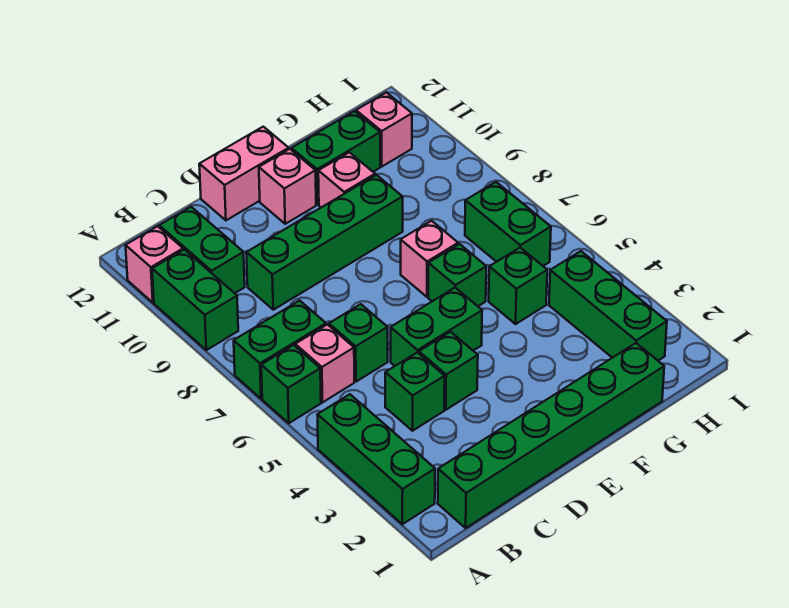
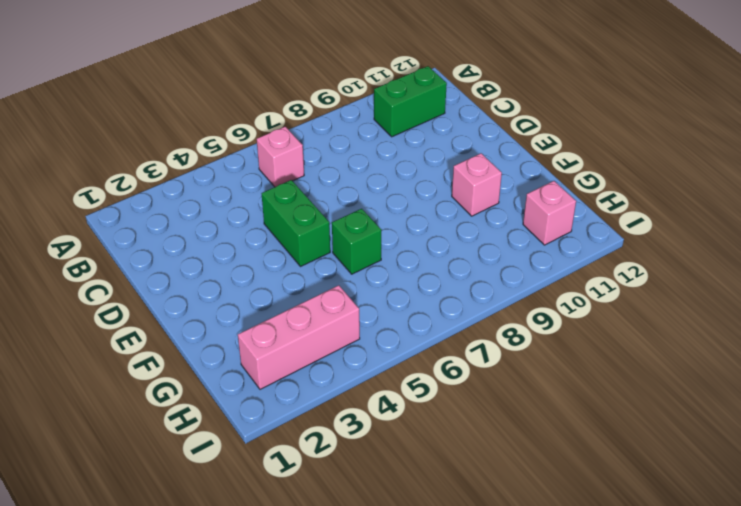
pink 1x3 brick [238,285,360,389] -> green 1x3 brick [549,251,667,361]
none -> green 1x3 brick [317,394,435,524]
none -> green 1x1 brick [261,345,321,423]
none -> green 1x2 brick [234,301,326,399]

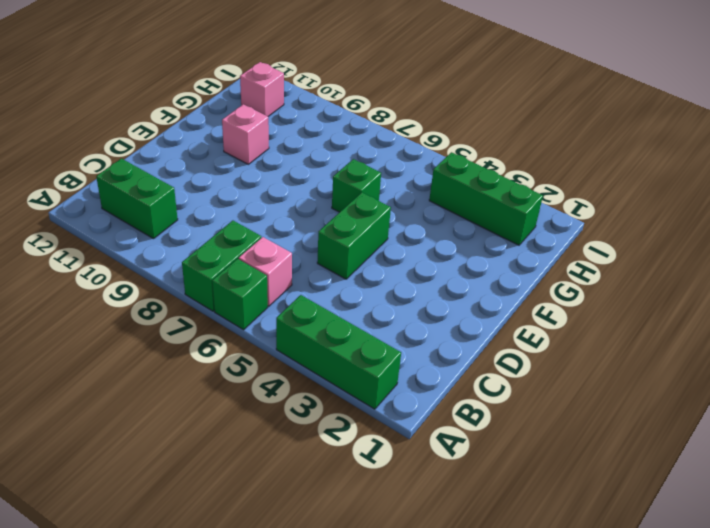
none -> green 1x2 brick [152,250,238,350]
none -> pink 1x1 brick [126,226,183,302]
none -> green 1x6 brick [438,343,664,528]

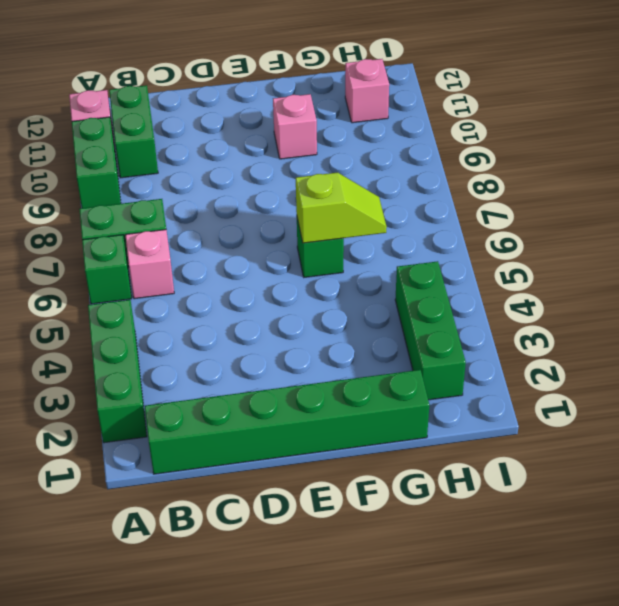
lime 1x2 slope [296,172,387,243] -> none
none -> green 1x1 brick [385,352,445,431]
none -> green 1x1 brick [329,304,388,382]
none -> green 1x4 brick [246,175,403,310]

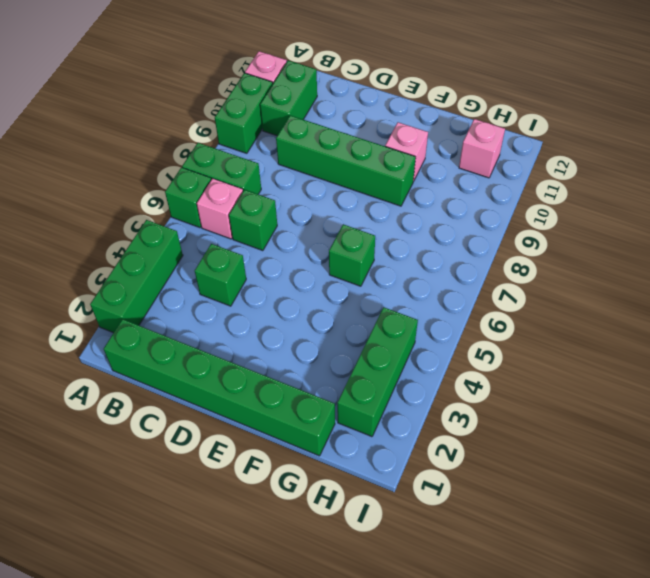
none -> green 1x1 brick [419,332,478,410]
none -> green 1x2 brick [391,288,482,366]
none -> pink 1x2 brick [199,127,289,220]

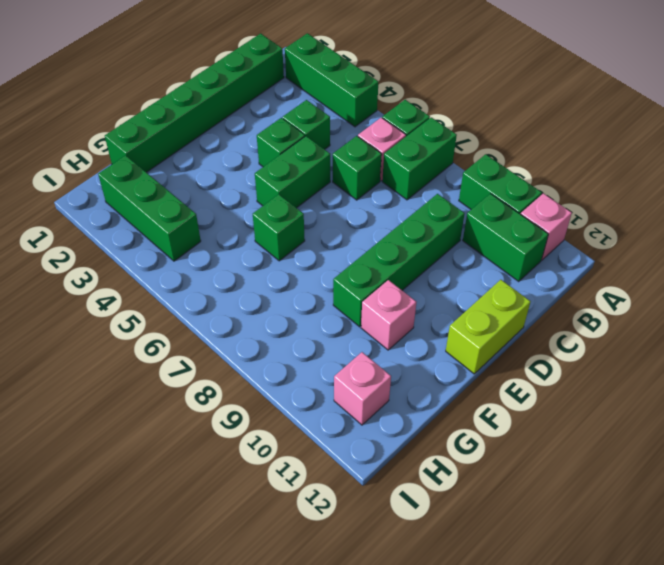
lime 1x2 brick [446,280,531,374] -> pink 1x2 brick [199,127,289,220]
none -> pink 1x1 brick [259,149,316,224]
none -> pink 1x1 brick [401,221,458,297]
none -> green 1x2 brick [292,111,380,204]

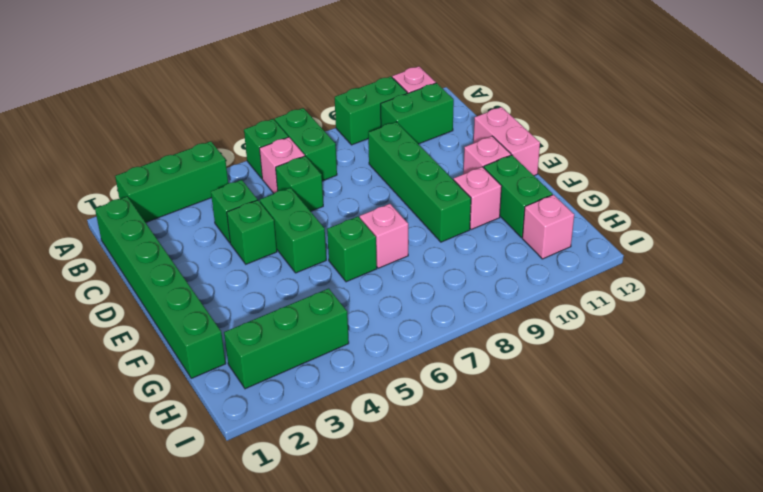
none -> green 1x1 brick [489,248,547,324]
none -> green 1x2 brick [465,182,551,266]

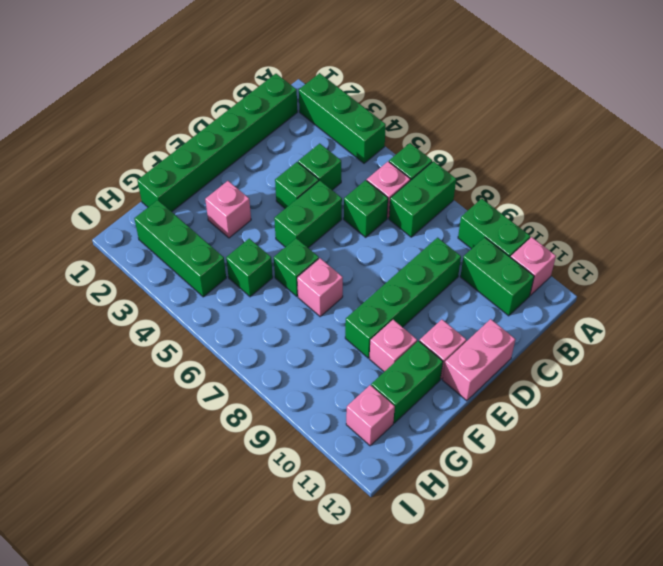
pink 1x1 brick [205,181,251,238] -> none
none -> green 1x2 brick [465,182,551,266]

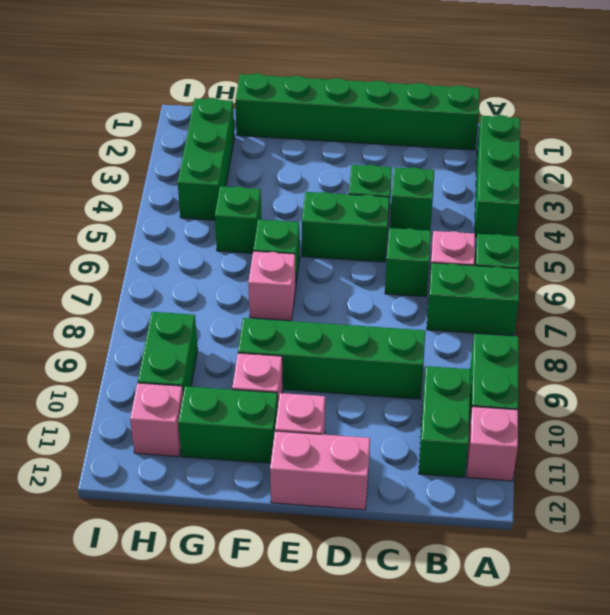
green 1x2 brick [138,312,198,392] -> green 1x2 brick moved to [465,182,551,266]

